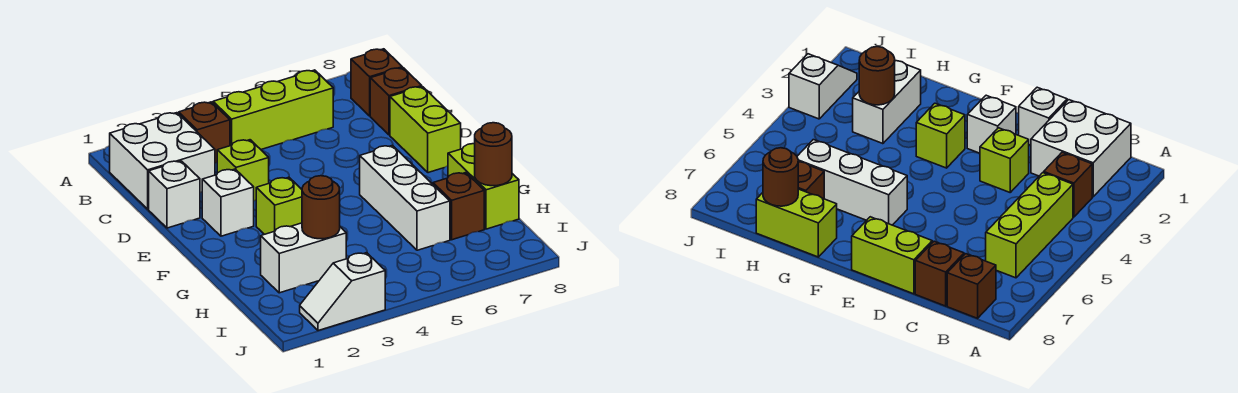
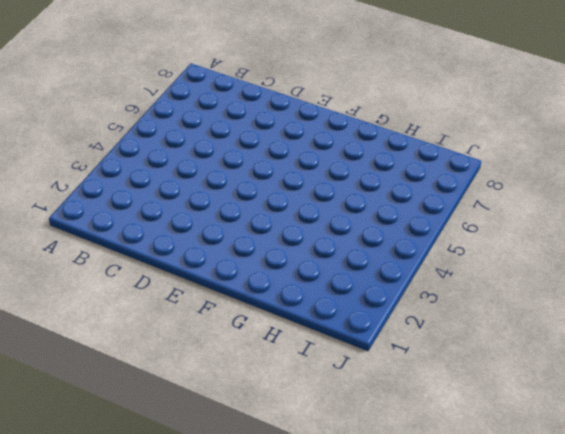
none -> white 2x2 brick [110,113,215,209]
none -> brown 1x1 brick [179,102,230,163]
none -> lime 1x3 brick [213,70,333,149]

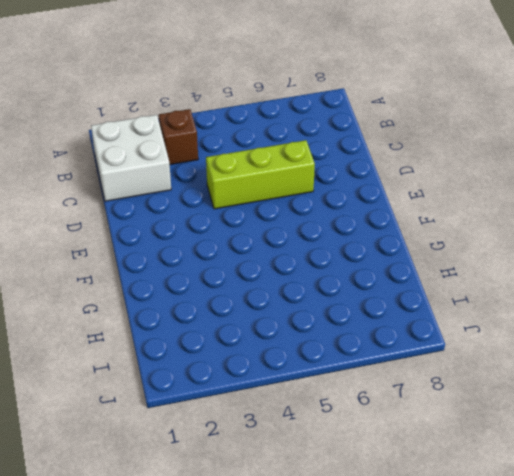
lime 1x3 brick [206,140,315,209] -> lime 1x3 brick moved to [213,70,333,149]
none -> brown 1x1 brick [351,49,402,116]
none -> brown 1x1 brick [370,68,422,135]
none -> white 1x1 brick [149,161,200,228]

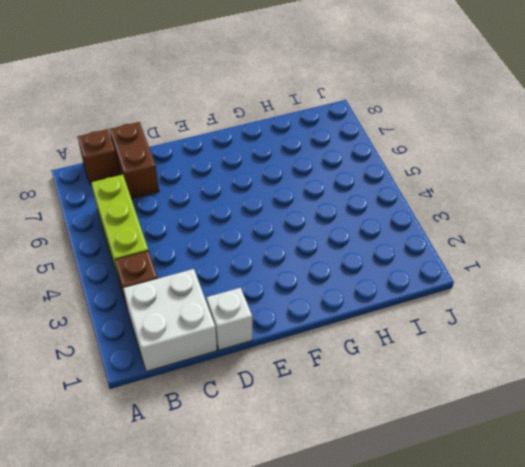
brown 1x2 brick [110,122,159,199] -> brown 1x1 brick [370,68,422,135]
none -> lime 1x1 brick [217,140,269,201]
none -> lime 1x2 brick [390,87,461,173]
none -> white 1x1 brick [202,169,254,236]

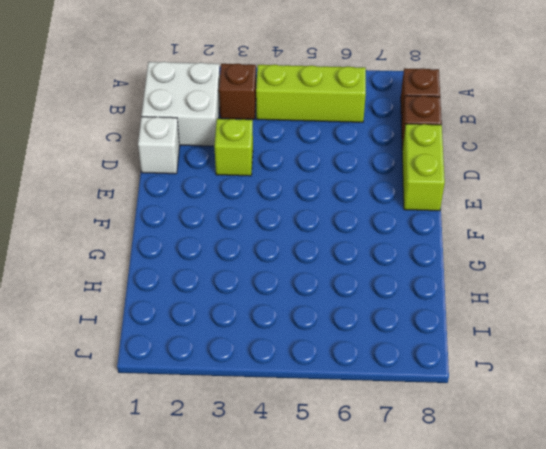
none -> white 1x1 brick [202,169,254,236]
none -> lime 1x1 brick [256,177,302,234]
none -> white 1x3 brick [360,145,450,250]

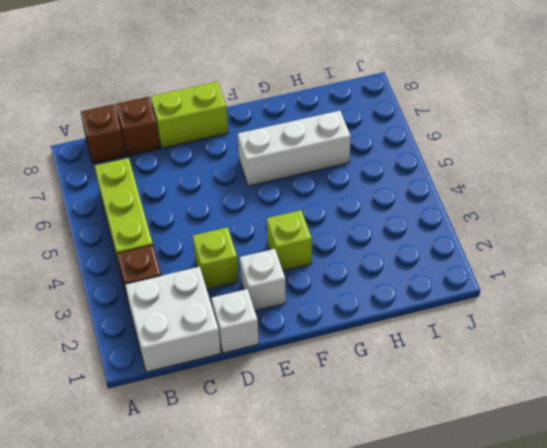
none -> lime 1x2 brick [448,144,519,229]
none -> white 1x2 brick [261,223,346,293]
none -> brown 1x1 brick [433,173,484,240]

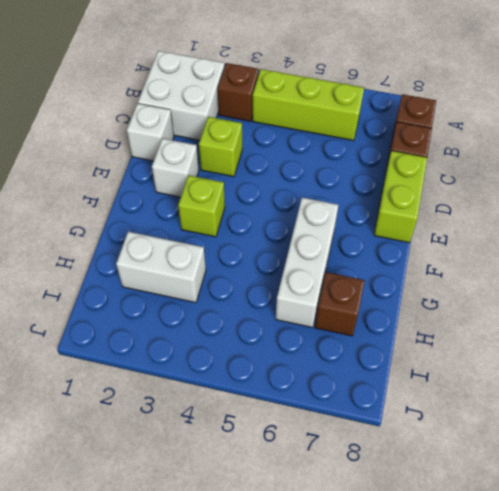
none -> lime 1x2 brick [448,144,519,229]
none -> white 1x2 slope [300,253,385,331]
none -> brown 1x1 round brick [302,176,340,239]

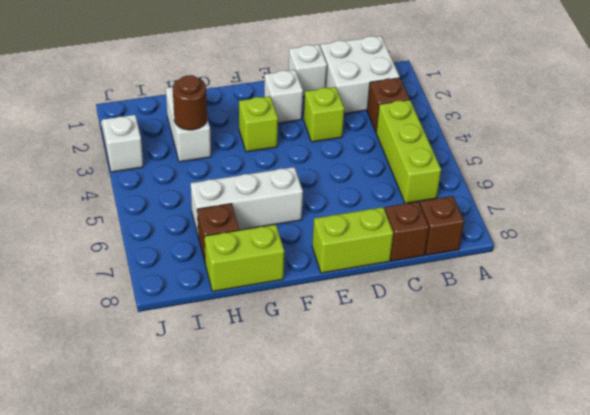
none -> brown 1x1 round brick [475,123,512,186]

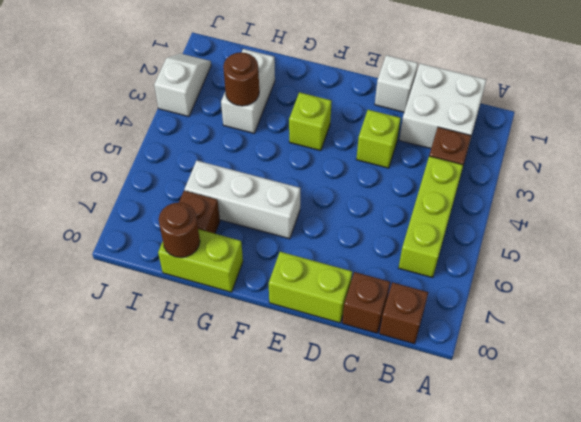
none -> white 1x1 brick [202,169,254,236]

